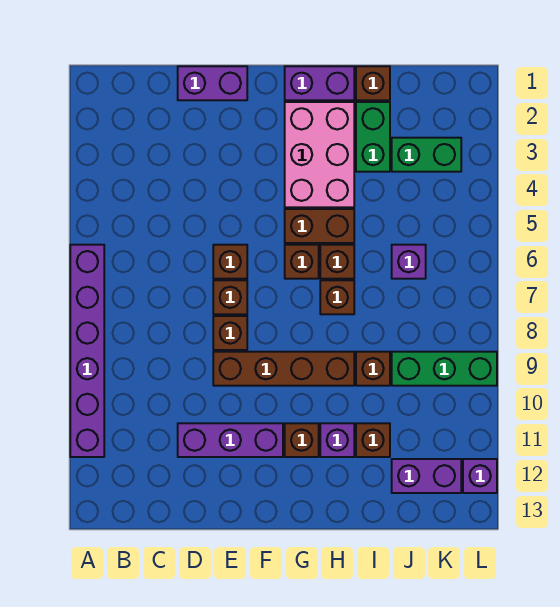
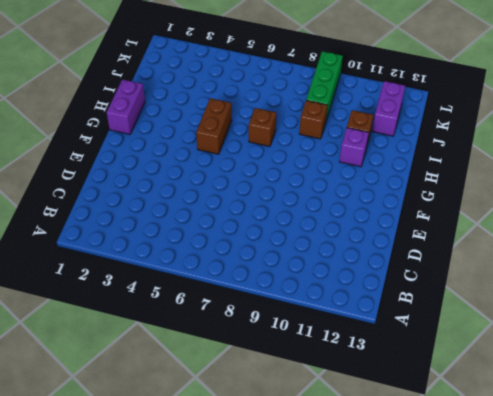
none -> purple 1x6 brick [70,245,104,457]
none -> purple 1x2 brick [178,66,247,100]
none -> purple 1x3 brick [178,423,283,457]

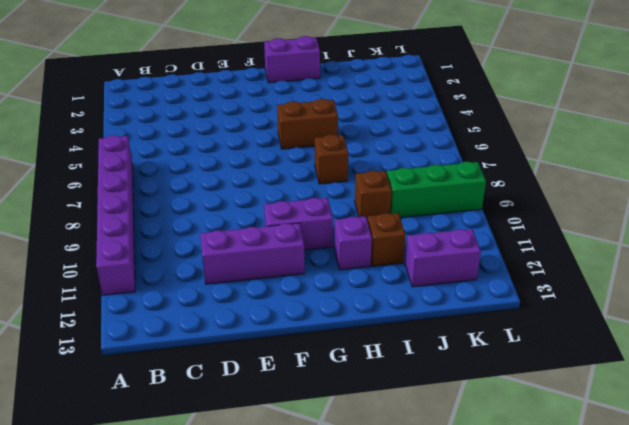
purple 1x2 brick [264,198,333,250] -> purple 1x2 brick moved to [178,66,247,100]
none -> brown 1x1 brick [213,245,247,279]
none -> brown 1x1 brick [213,280,247,314]
none -> brown 1x1 brick [213,316,247,350]

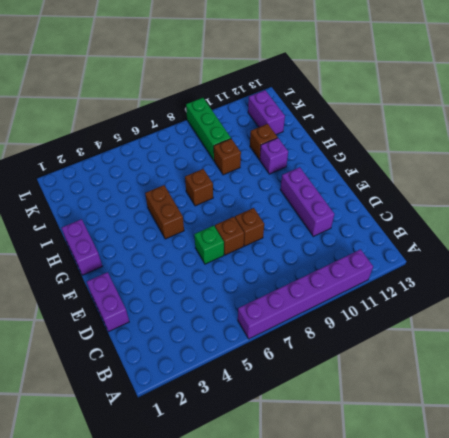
green 1x1 brick [194,226,224,264] -> brown 1x1 brick [213,245,247,279]
none -> brown 1x4 brick [213,352,354,386]
none -> pink 2x3 brick [285,102,354,207]
none -> brown 1x1 brick [285,245,319,279]

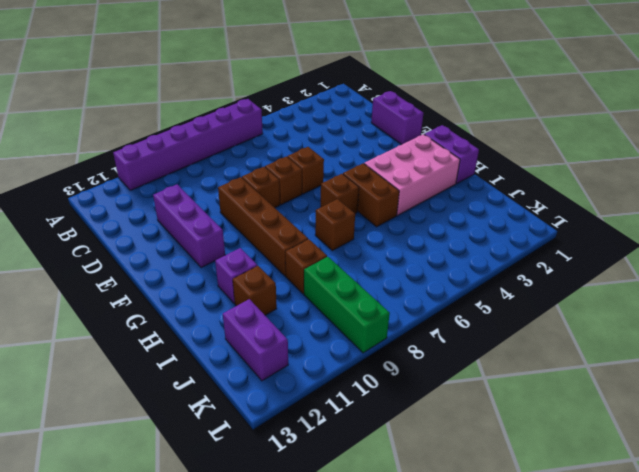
none -> brown 1x1 brick [285,423,319,457]
none -> brown 1x1 brick [320,245,354,279]
none -> brown 1x1 brick [356,66,390,100]

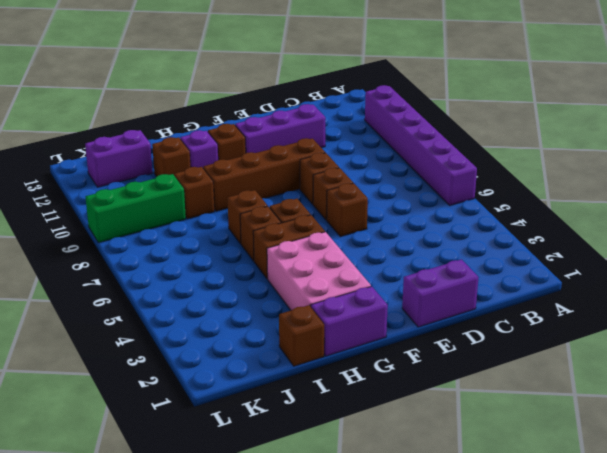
none -> green 1x2 brick [356,102,390,172]
none -> green 1x2 brick [392,138,461,172]
none -> purple 1x1 brick [392,245,426,279]

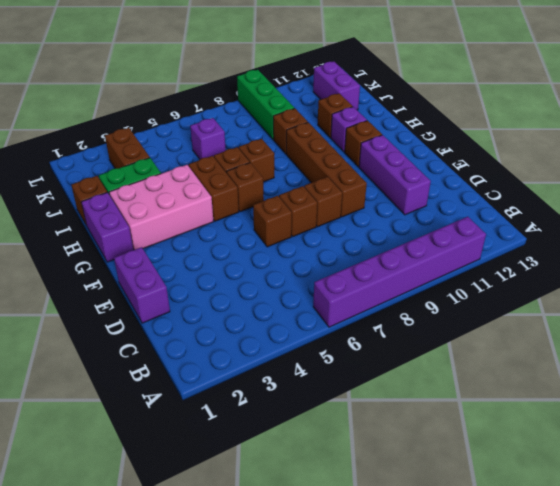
brown 1x2 brick [105,128,150,169] -> green 1x2 brick [392,138,461,172]
none -> purple 1x1 brick [463,459,497,493]

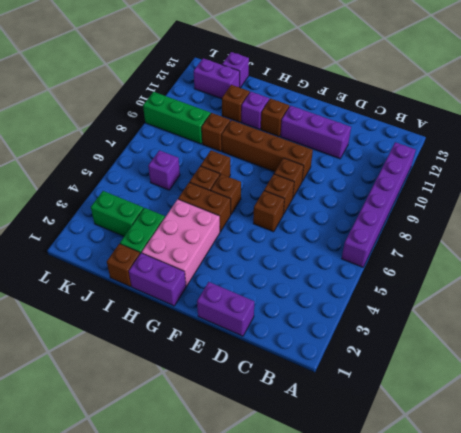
purple 1x1 brick [222,52,249,88] -> purple 1x1 brick moved to [463,459,497,493]

